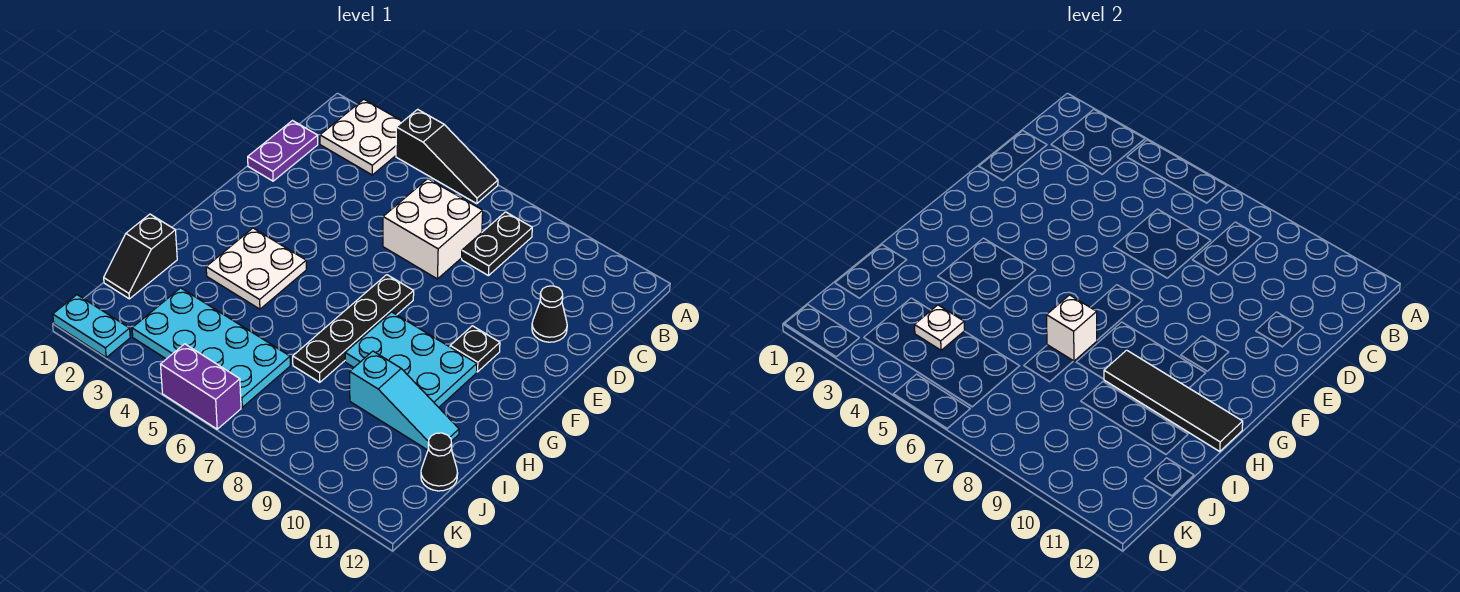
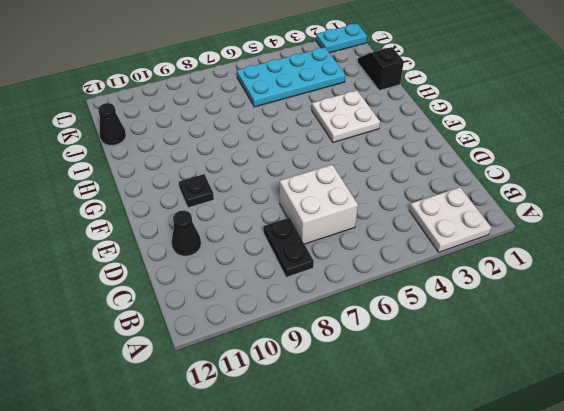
none -> black 1x3 slope [396,109,498,204]
none -> purple 1x2 plate [248,121,318,181]
none -> black 1x4 plate [293,275,414,382]

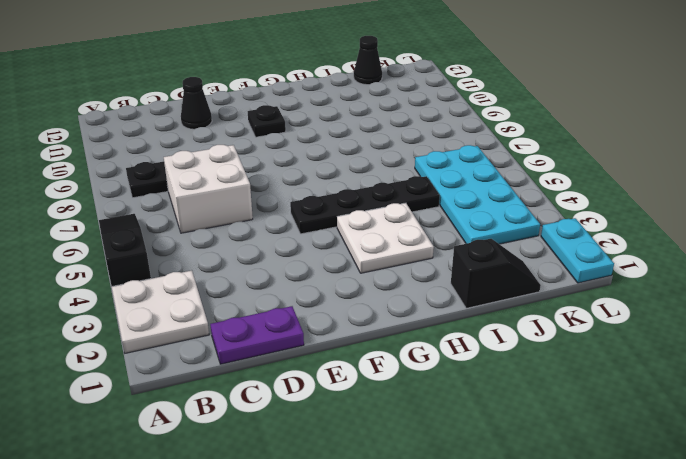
black 1x4 plate [290,176,440,234] -> black 1x4 plate moved to [293,275,414,382]
none -> cyan 2x3 plate [345,312,477,407]
none -> cyan 1x3 slope [350,351,459,450]
none -> purple 1x2 brick [160,344,241,429]

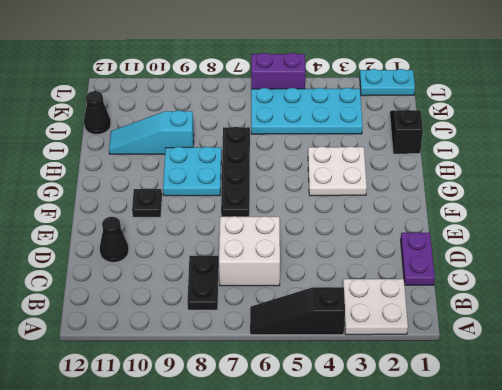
cyan 2x2 plate [163,147,221,196] -> cyan 2x3 plate [345,312,477,407]
none -> white 1x1 brick [1047,295,1097,361]
none -> black 1x4 tile [1104,350,1243,451]
none -> white 1x1 plate [914,305,965,350]

